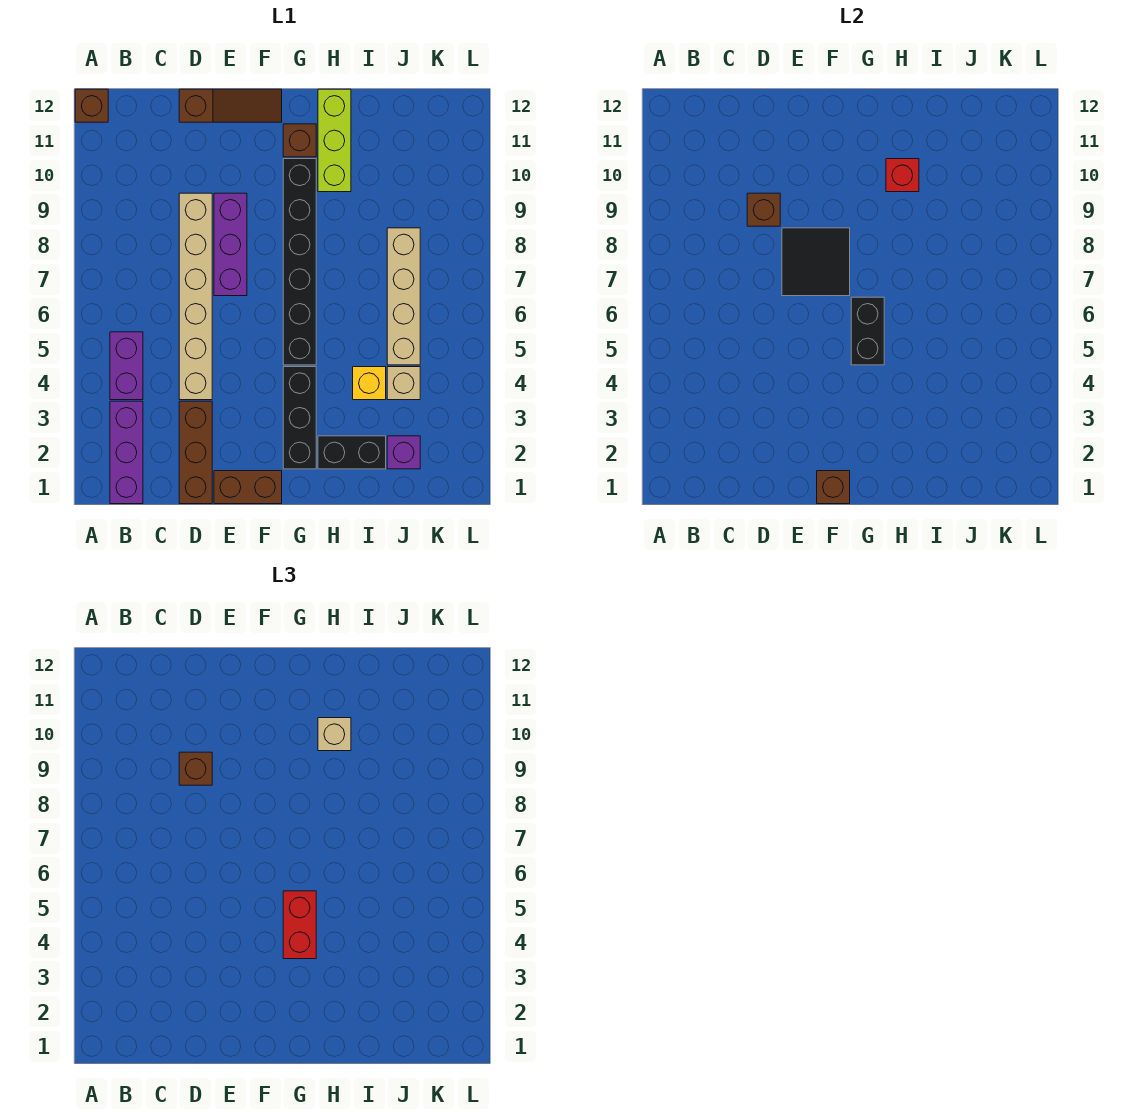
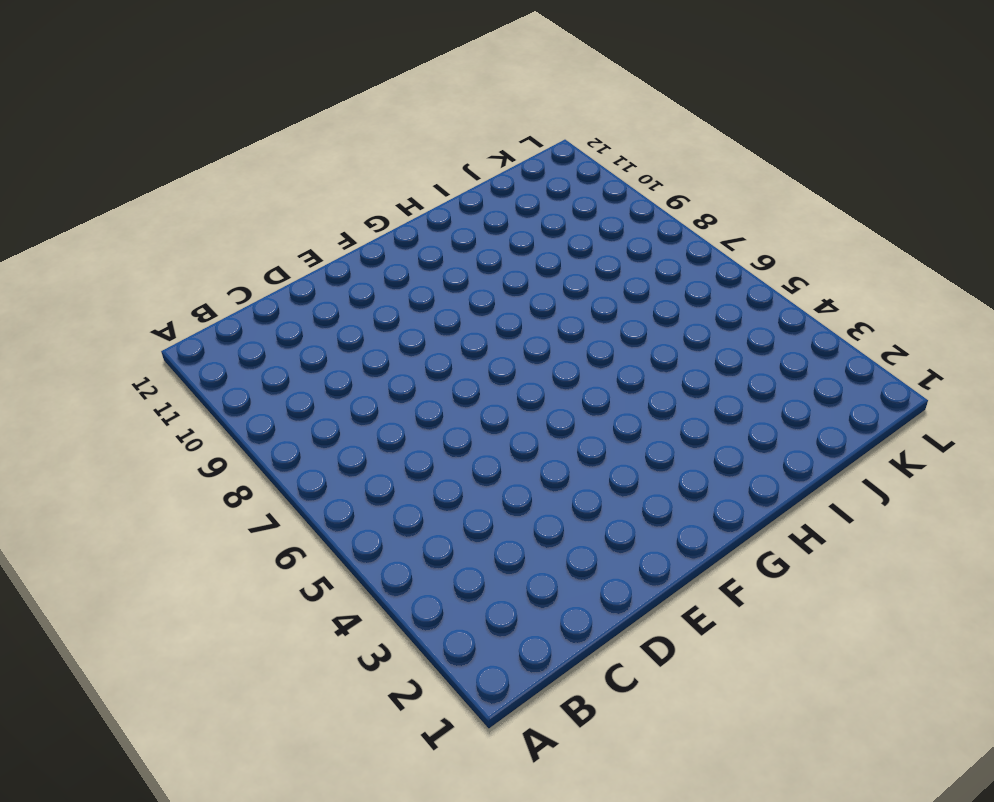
none -> brown 1x1 brick [75,89,108,122]
none -> purple 1x3 brick [110,401,143,504]
none -> purple 1x2 brick [110,332,143,400]

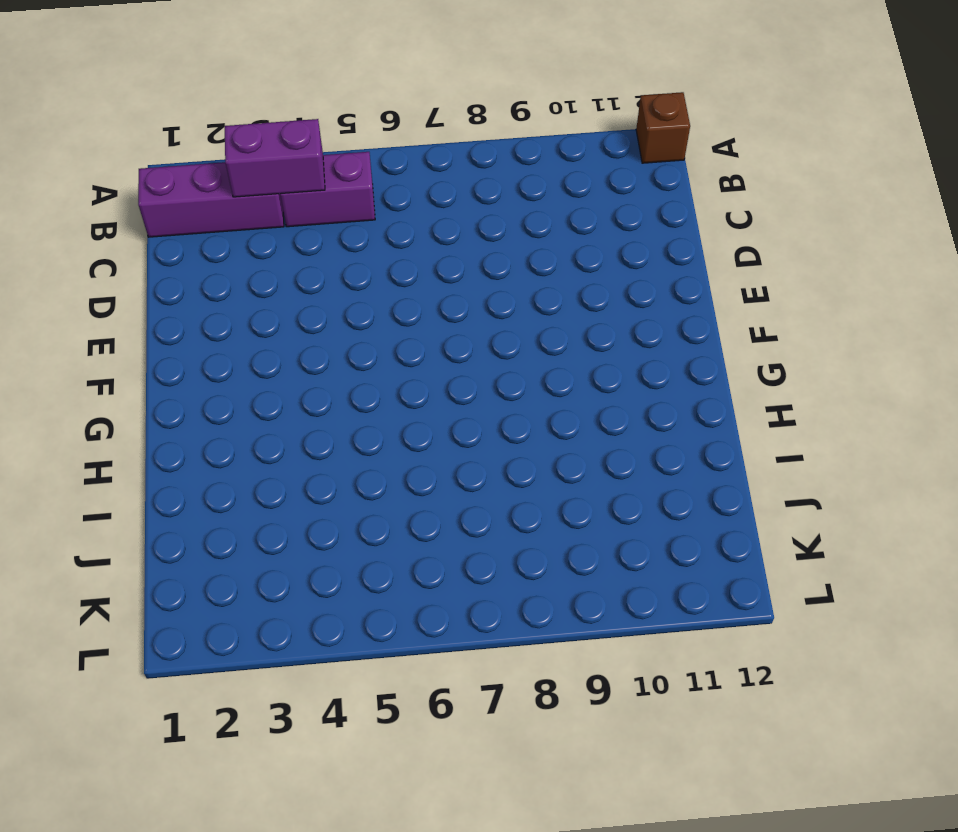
purple 1x2 brick [225,119,325,197] -> none
none -> brown 1x3 brick [179,401,212,504]
none -> tan 1x6 brick [179,193,212,400]
none -> brown 1x3 slope [179,89,282,122]

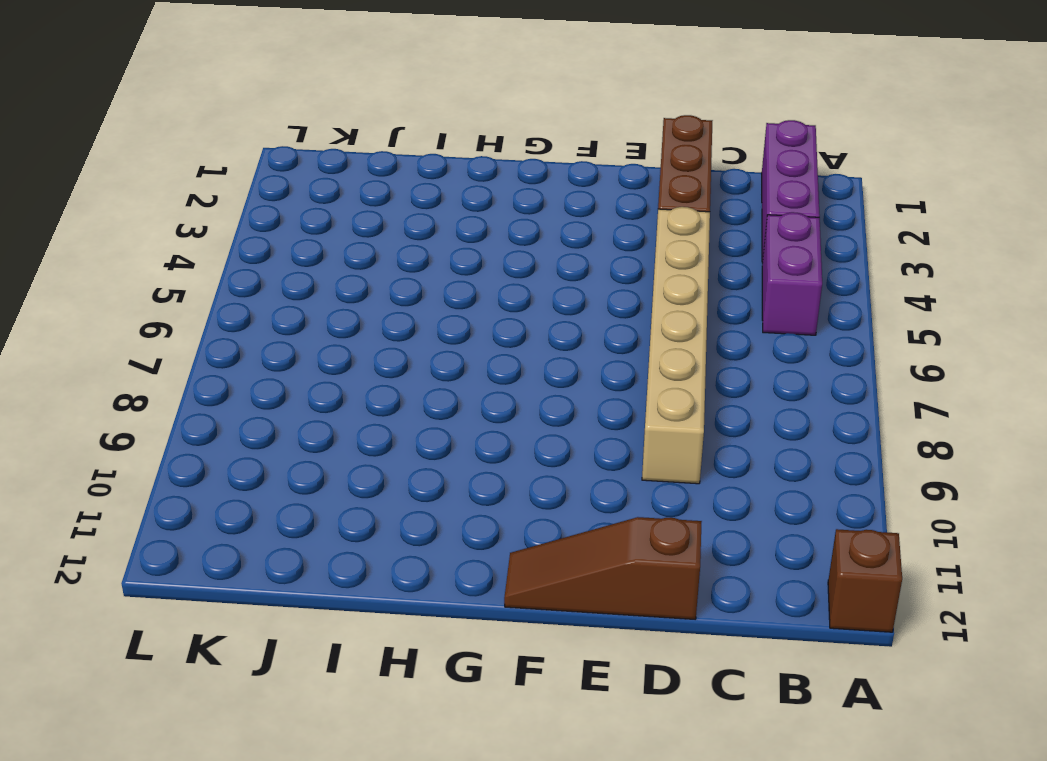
none -> brown 1x2 brick [214,471,282,504]
none -> purple 1x3 brick [214,193,247,296]
none -> black 1x3 brick [283,367,316,469]

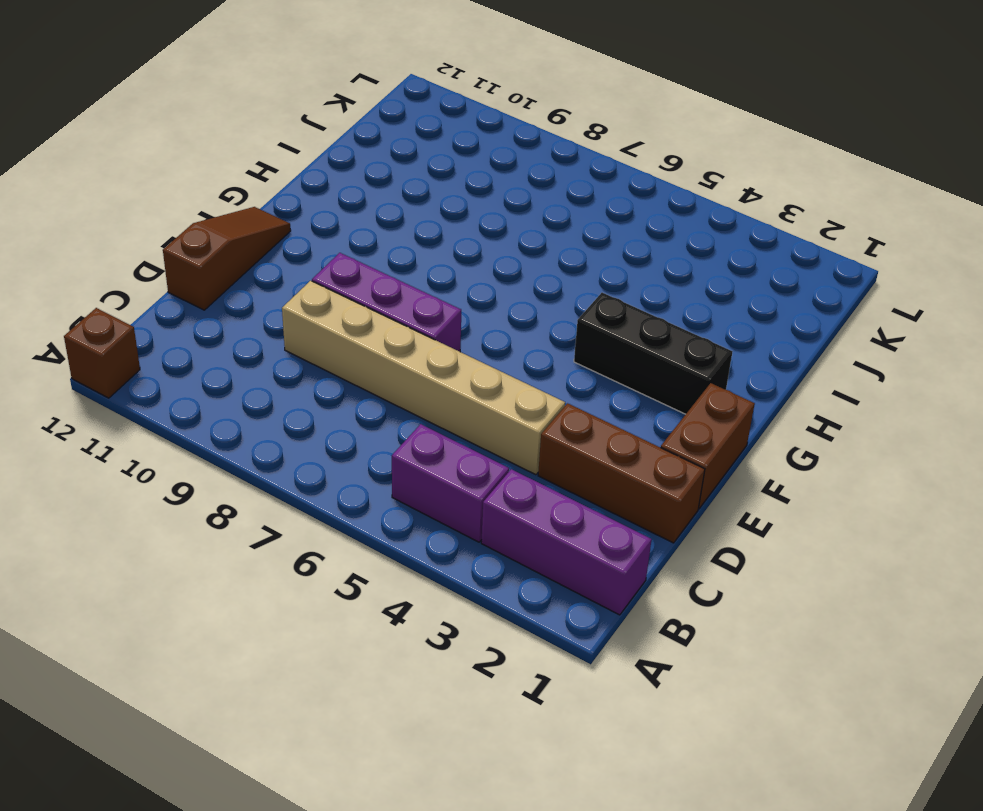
none -> black 1x6 brick [283,159,316,365]
none -> brown 1x1 brick [283,124,316,157]
none -> black 1x2 brick [318,436,386,469]

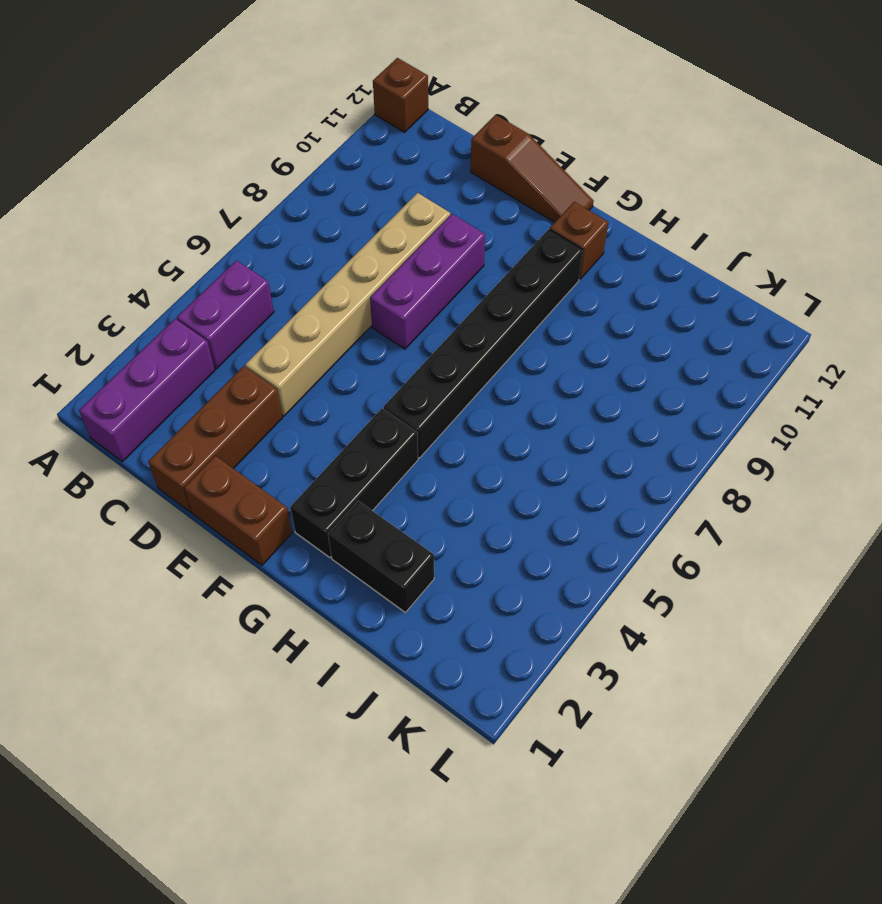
none -> lime 1x3 brick [318,89,351,192]
none -> yellow 1x1 brick [353,367,386,400]
none -> purple 1x1 brick [387,436,420,469]

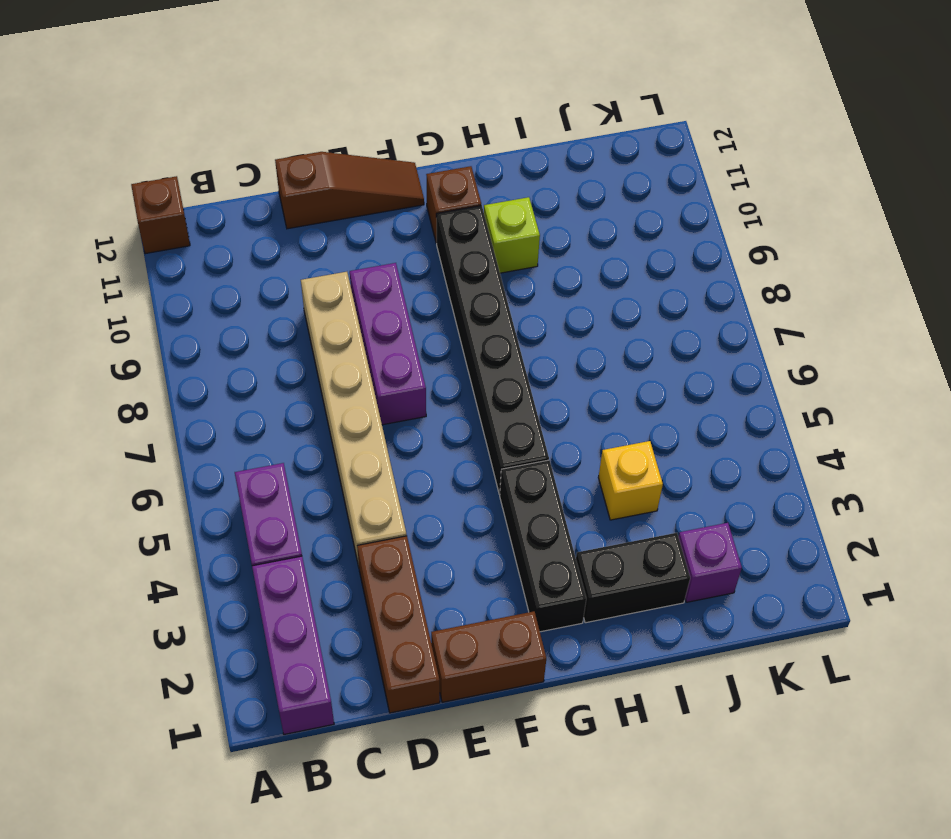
lime 1x1 brick [484,197,540,273] -> lime 1x3 brick [318,89,351,192]
none -> tan 1x1 brick [387,367,420,400]
none -> tan 1x4 brick [387,228,420,365]
none -> brown 1x1 brick [747,193,780,226]

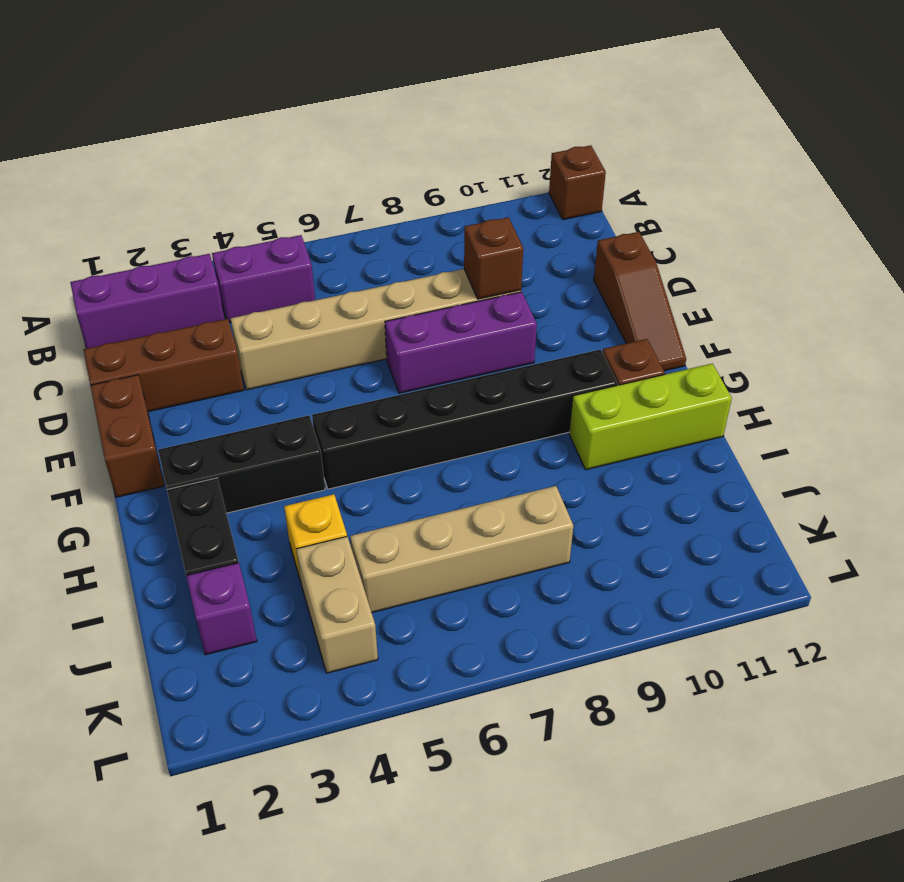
tan 1x2 brick [296,537,378,673] -> tan 1x1 brick [387,367,420,400]
none -> black 2x2 tile [782,228,850,296]
none -> brown 1x1 brick [817,471,850,504]
none -> black 1x2 brick [851,297,884,365]

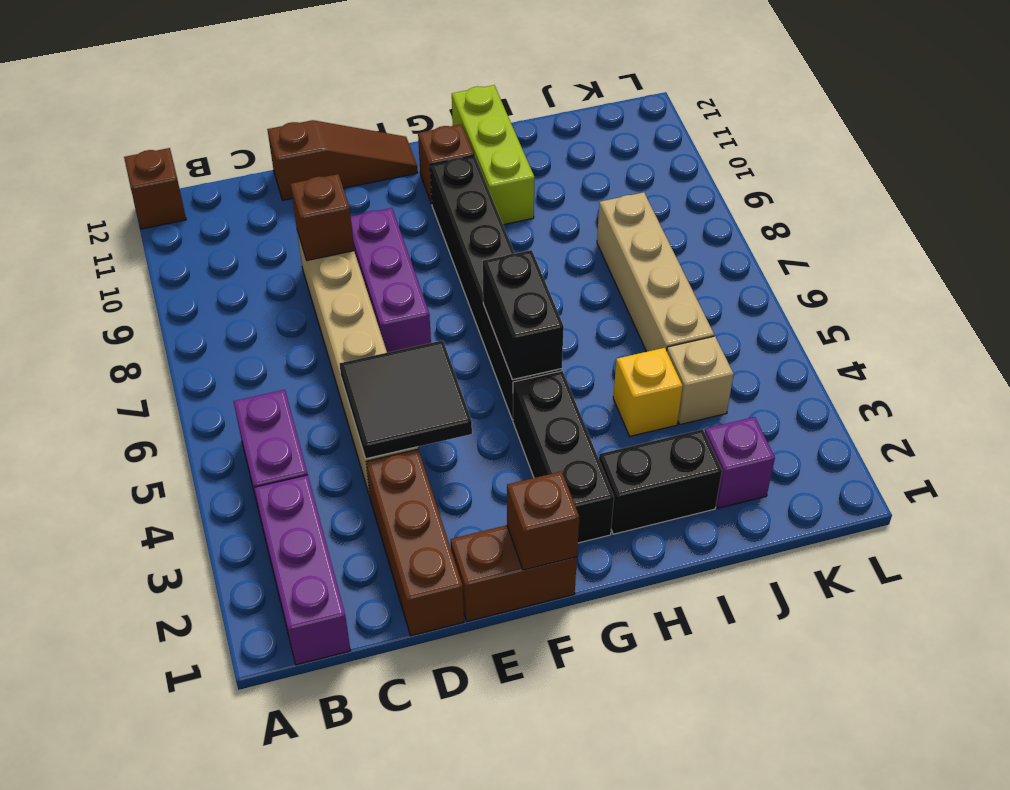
black 2x2 tile [339,340,472,459] -> black 2x2 tile moved to [782,228,850,296]
none -> red 1x1 brick [886,159,919,192]
none -> brown 1x1 brick [179,752,212,785]
none -> red 1x2 brick [283,891,316,959]

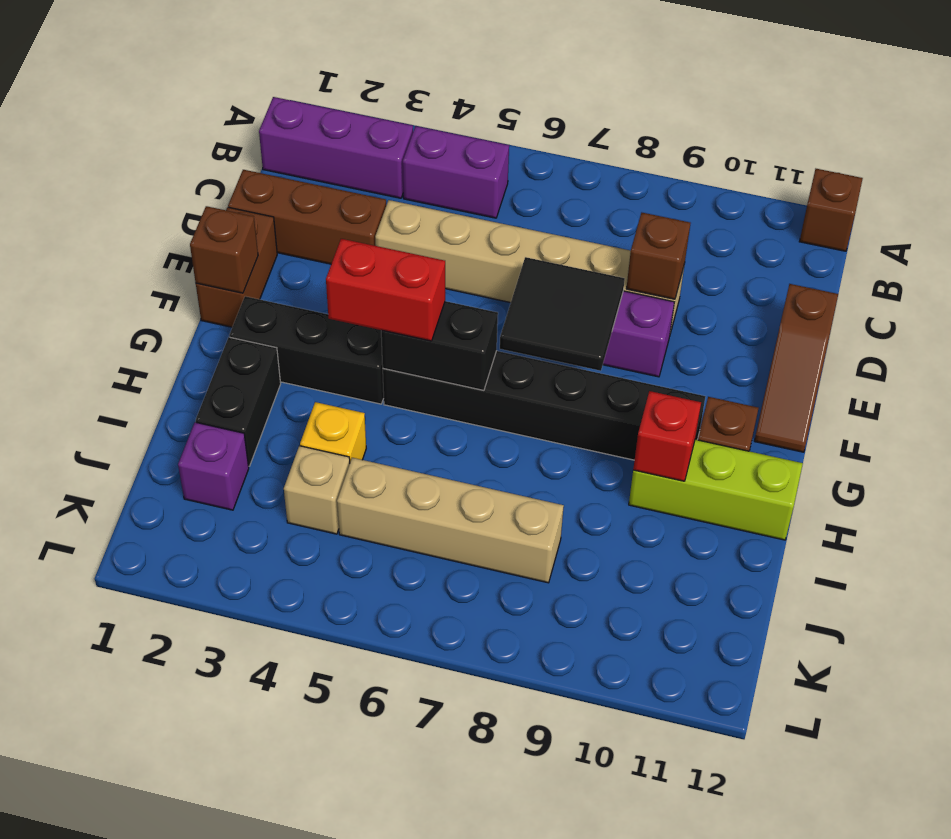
none -> brown 1x1 brick [179,752,212,785]
none -> tan 1x1 brick [318,718,351,751]

